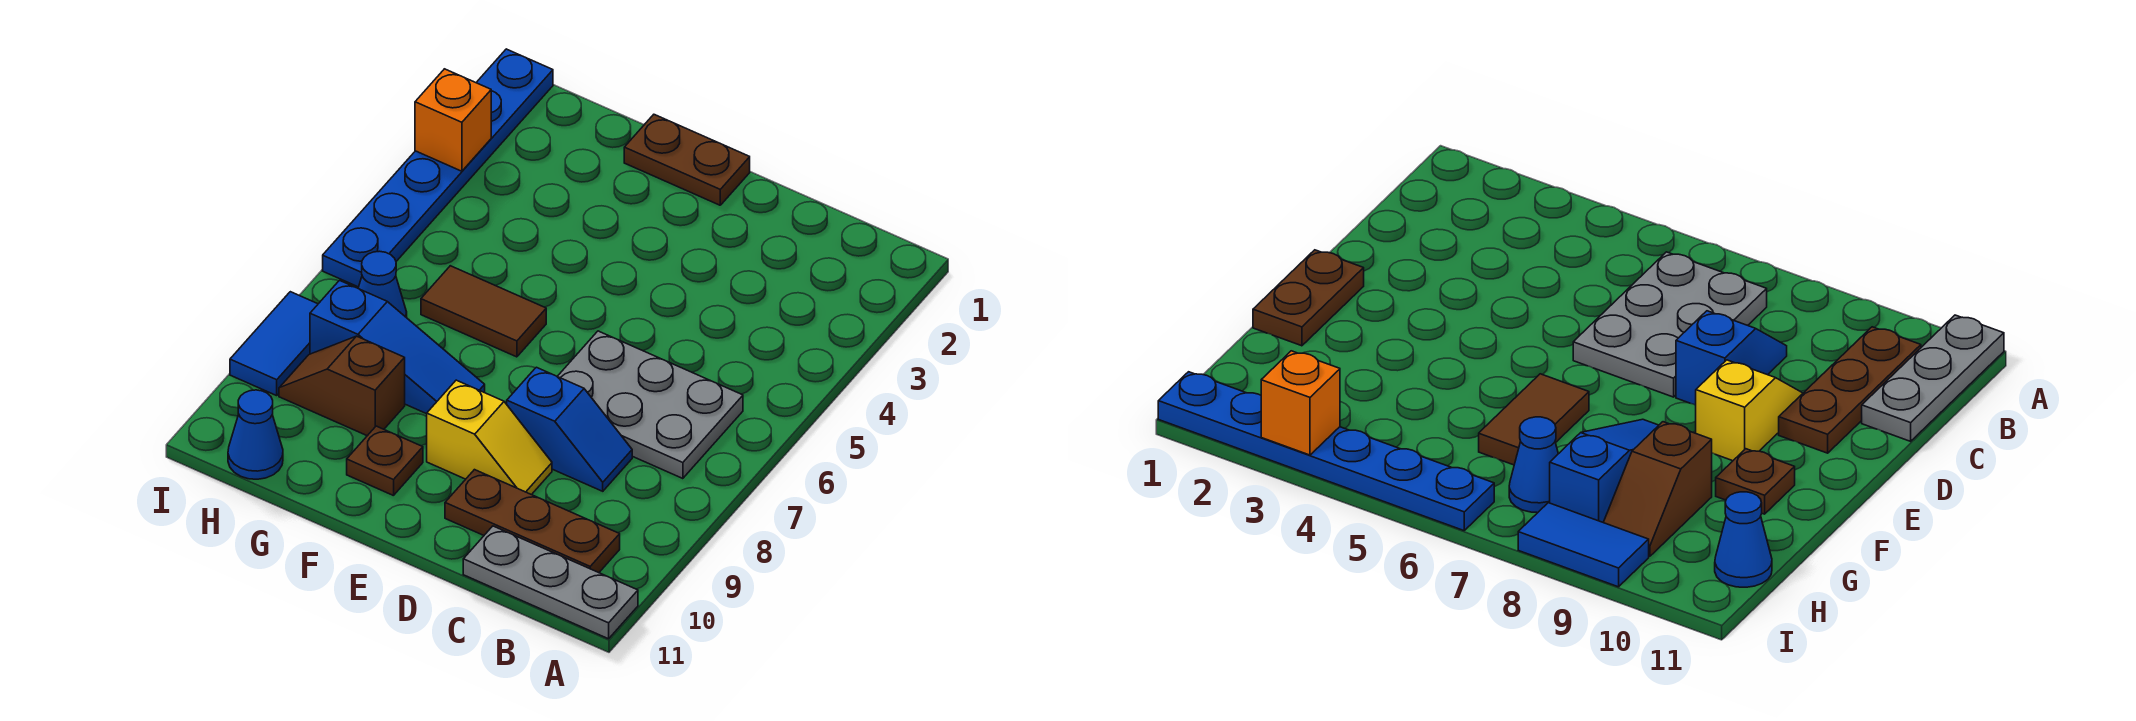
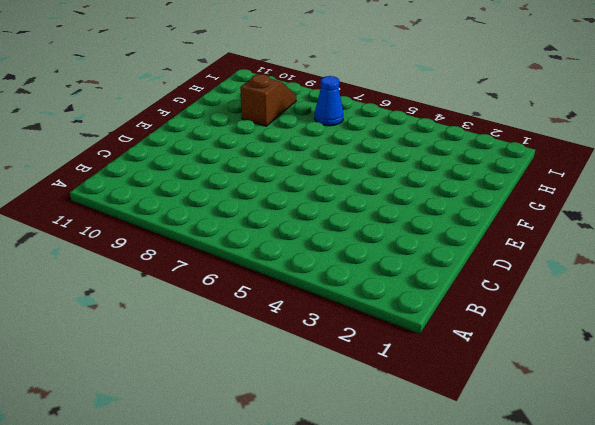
none -> grey 1x3 plate [463,526,638,639]
none -> grey 2x3 plate [557,331,743,479]
none -> brown 1x3 plate [445,470,620,573]

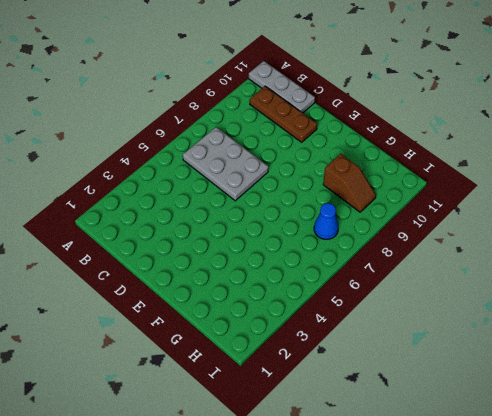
none -> blue 1x2 slope [507,367,632,491]
none -> yellow 1x2 slope [427,380,552,495]
none -> brown 1x2 plate [624,115,750,205]

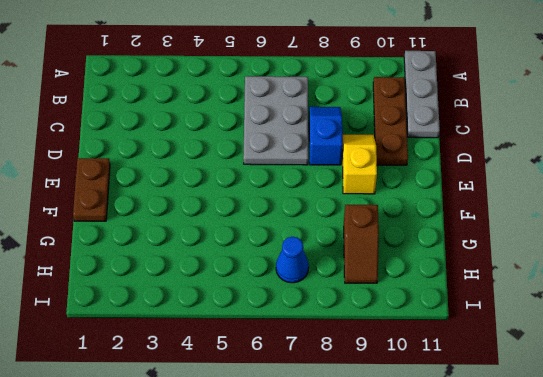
none -> brown 1x2 tile [421,266,546,357]
none -> blue 1x3 slope [310,280,485,414]
none -> brown 1x1 plate [347,426,423,496]

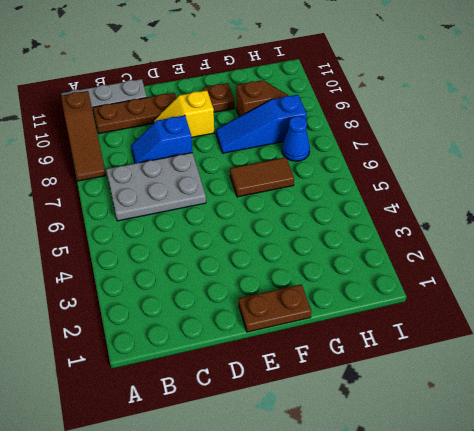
brown 1x3 slope [61,91,106,181] -> none
none -> blue 1x1 cone [228,390,283,479]
none -> blue 1x6 plate [323,49,553,287]
none -> blue 1x2 tile [230,292,318,396]

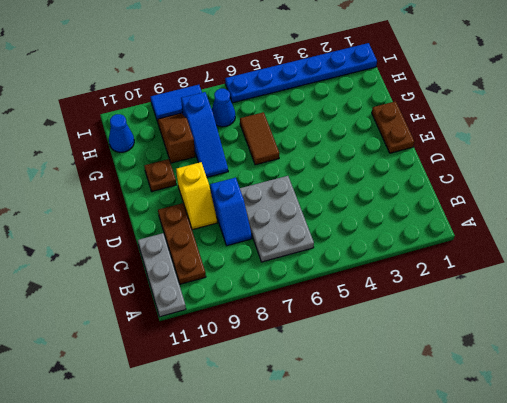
none -> orange 1x1 brick [415,69,491,171]

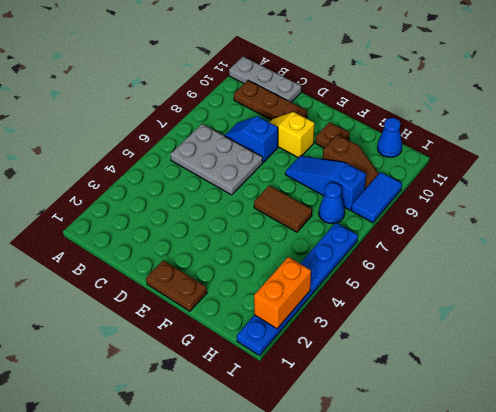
orange 1x2 brick [254,257,311,329] -> orange 1x1 brick [415,69,491,171]

